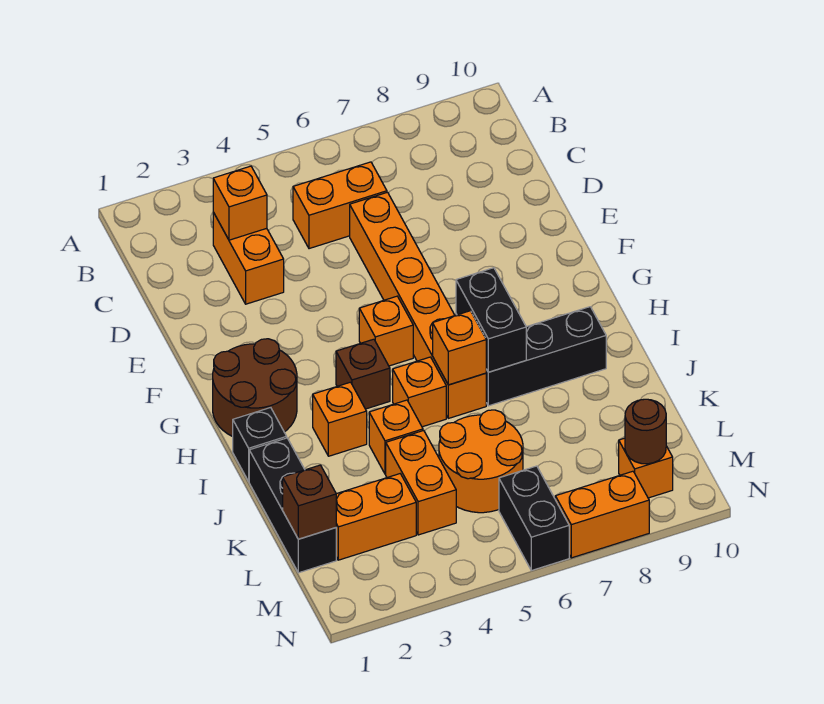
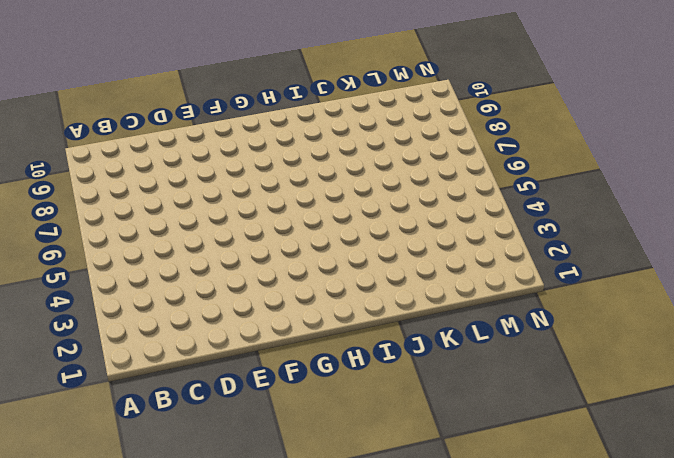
none -> orange 1x2 brick [213,213,284,304]
none -> orange 1x2 brick [293,162,387,249]
none -> orange 1x6 brick [350,192,486,418]

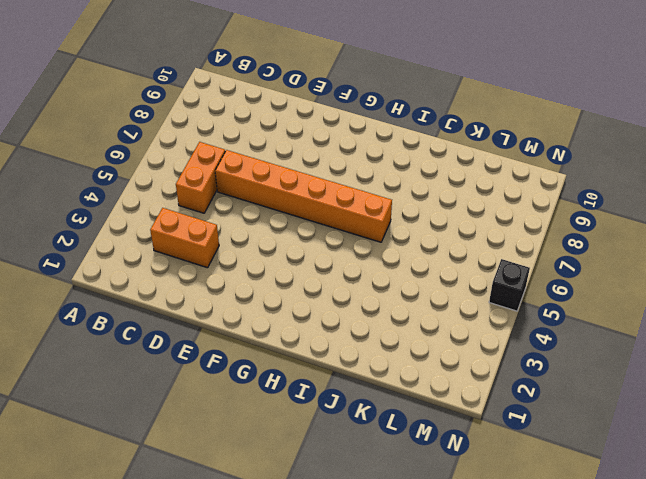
black 1x1 brick [489,259,530,311] -> black 1x1 brick moved to [233,408,287,481]
none -> brown 2x2 round brick [213,339,297,437]
none -> orange 1x1 brick [359,296,413,366]
none -> brown 1x1 brick [336,339,390,409]

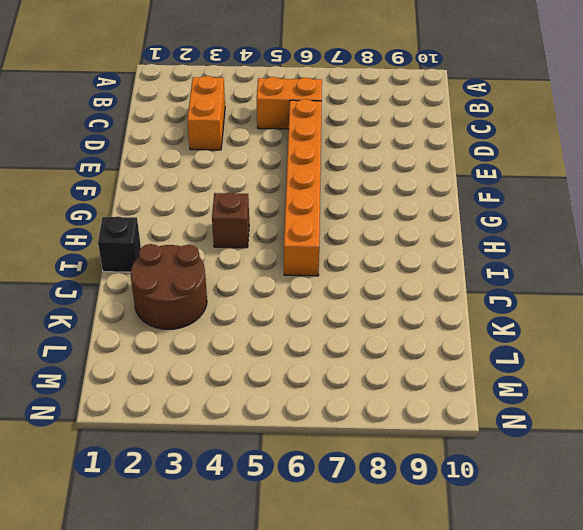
brown 2x2 round brick [131,244,207,329] -> brown 2x2 round brick moved to [213,339,297,437]
none -> orange 1x1 brick [359,296,413,366]
none -> orange 1x1 brick [313,382,367,456]
none -> orange 1x1 brick [393,357,446,427]

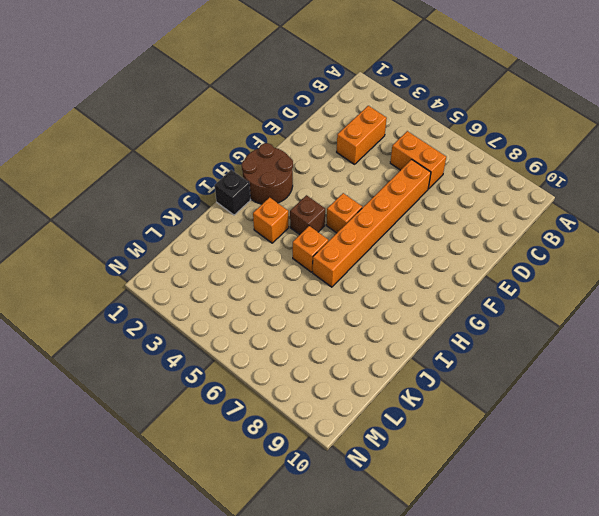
none -> black 1x3 brick [486,307,606,406]
none -> black 1x3 brick [249,438,336,573]
none -> orange 1x1 brick [369,400,423,474]

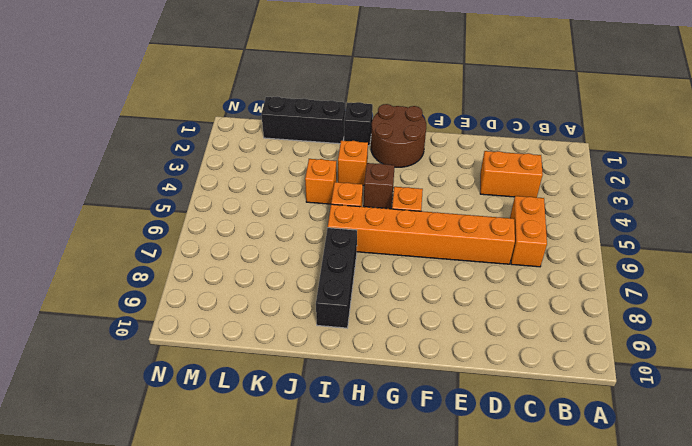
none -> orange 1x2 brick [386,430,456,535]
none -> orange 2x2 round brick [439,410,523,513]
none -> orange 1x2 brick [336,474,416,560]

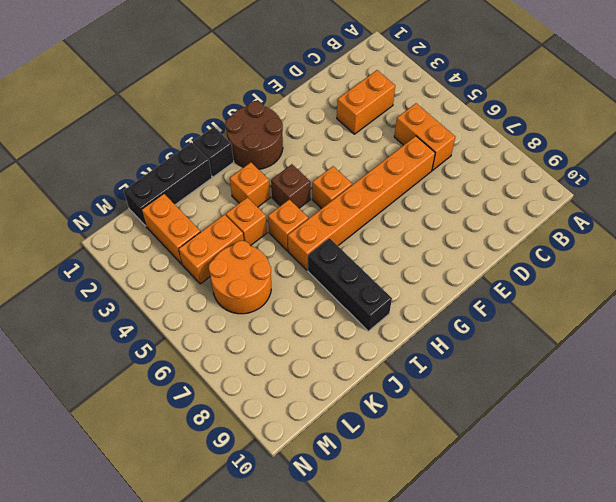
none -> black 1x2 brick [499,466,569,570]
none -> orange 1x1 brick [619,438,673,498]
none -> orange 1x2 brick [555,471,649,558]

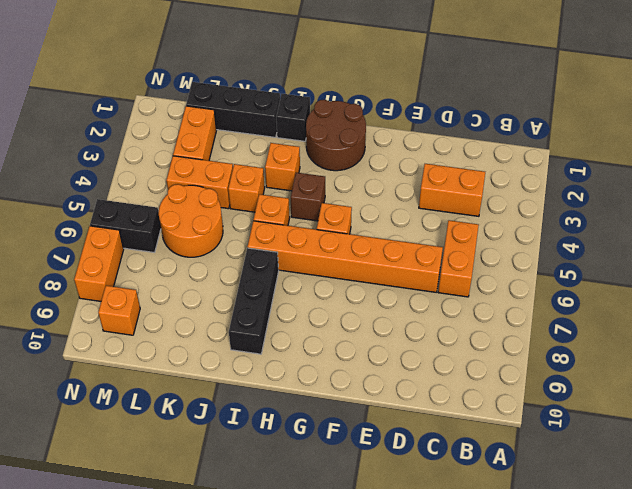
none -> orange 1x1 brick [213,166,267,240]
none -> black 1x2 brick [456,268,526,372]
none -> orange 1x1 brick [433,311,487,385]

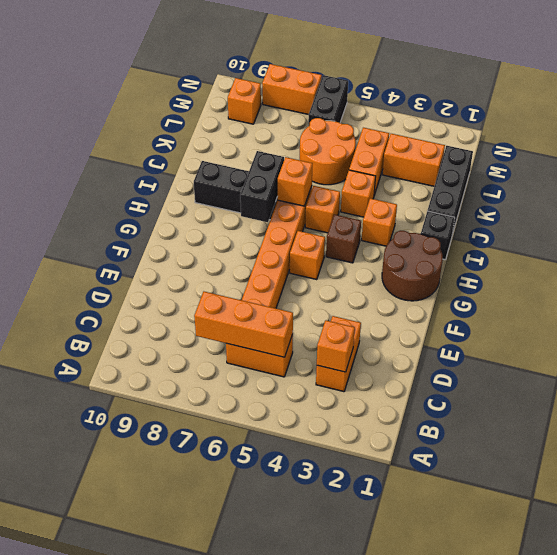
orange 1x3 brick [194,292,293,357] -> none
none -> brown 1x1 brick [283,465,336,539]
none -> brown 1x1 round brick [625,399,666,464]

